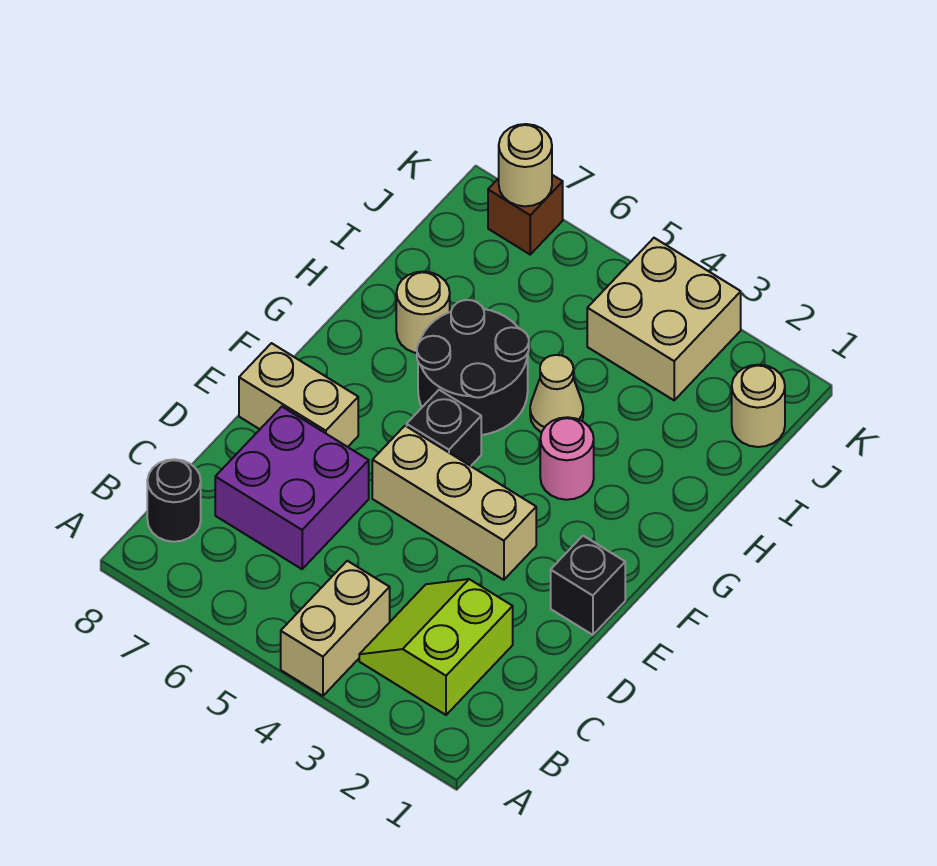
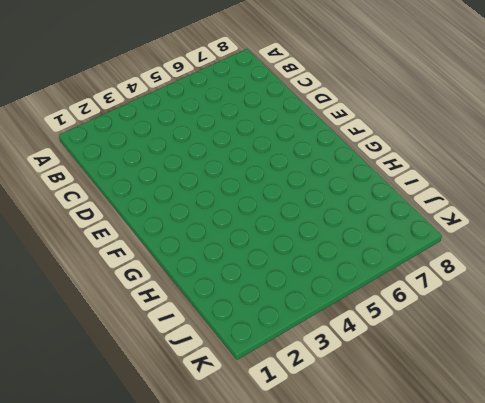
none -> tan 1x2 brick [281,561,390,696]
none -> lime 2x2 slope [359,579,513,715]
none -> black 1x1 round brick [147,459,201,542]

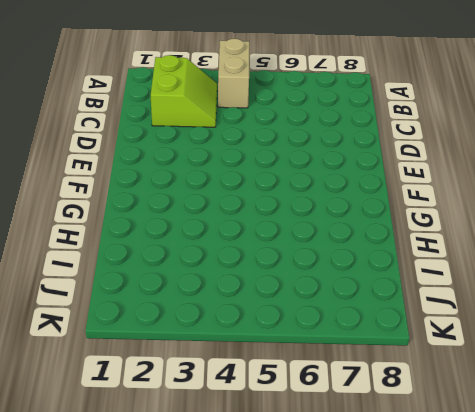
none -> black 1x1 round brick [147,459,201,542]
none -> purple 2x2 brick [215,407,369,569]
none -> black 1x1 brick [551,536,625,635]

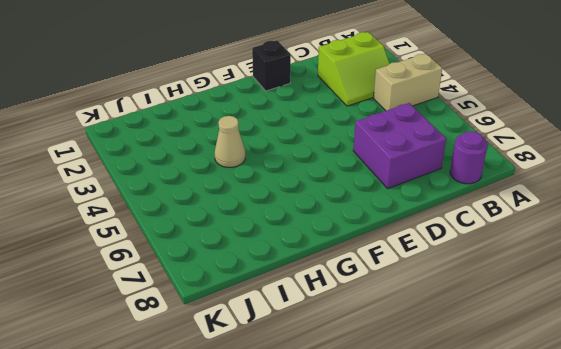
purple 1x1 round brick [450,131,488,184] -> black 1x1 round brick [147,459,201,542]
none -> tan 1x3 brick [372,426,536,580]
none -> tan 1x2 brick [239,343,358,447]
none -> black 1x1 brick [407,390,481,466]

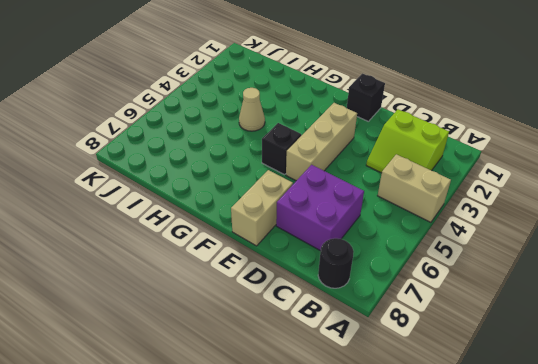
none -> pink 1x1 round brick [540,417,594,500]
none -> black 2x2 round brick [417,300,529,435]
none -> tan 1x1 round brick [396,271,450,353]

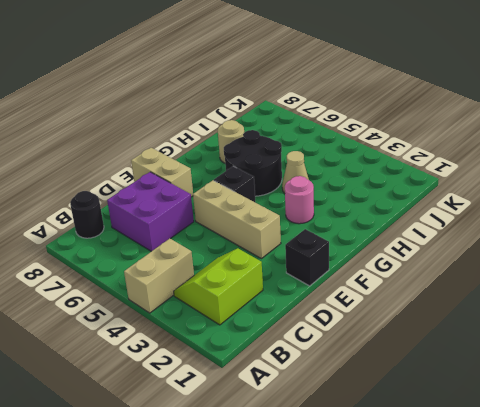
none -> tan 1x1 round brick [732,365,785,447]
none -> tan 2x2 brick [587,238,741,400]
none -> brown 1x1 brick [488,175,563,254]

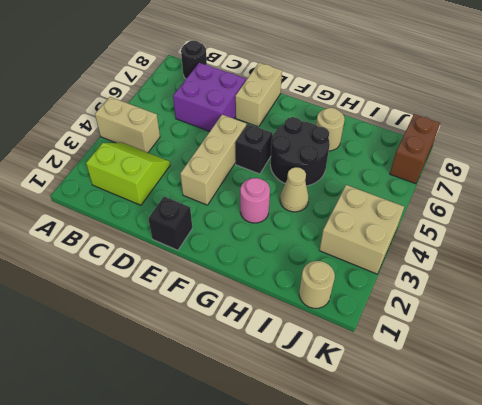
brown 1x2 brick [390,114,440,184] -> brown 1x1 brick [488,175,563,254]
none -> tan 1x1 round brick [499,124,552,206]

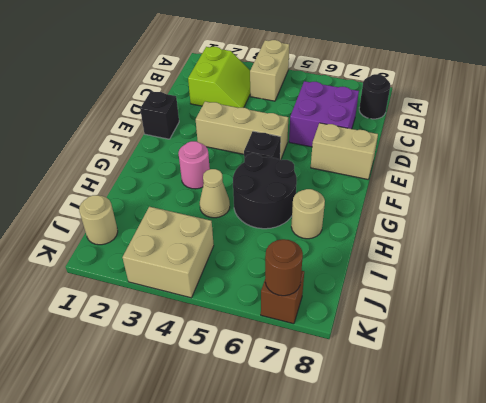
brown 1x1 round brick [265,239,303,296] -> tan 1x1 round brick [499,124,552,206]

